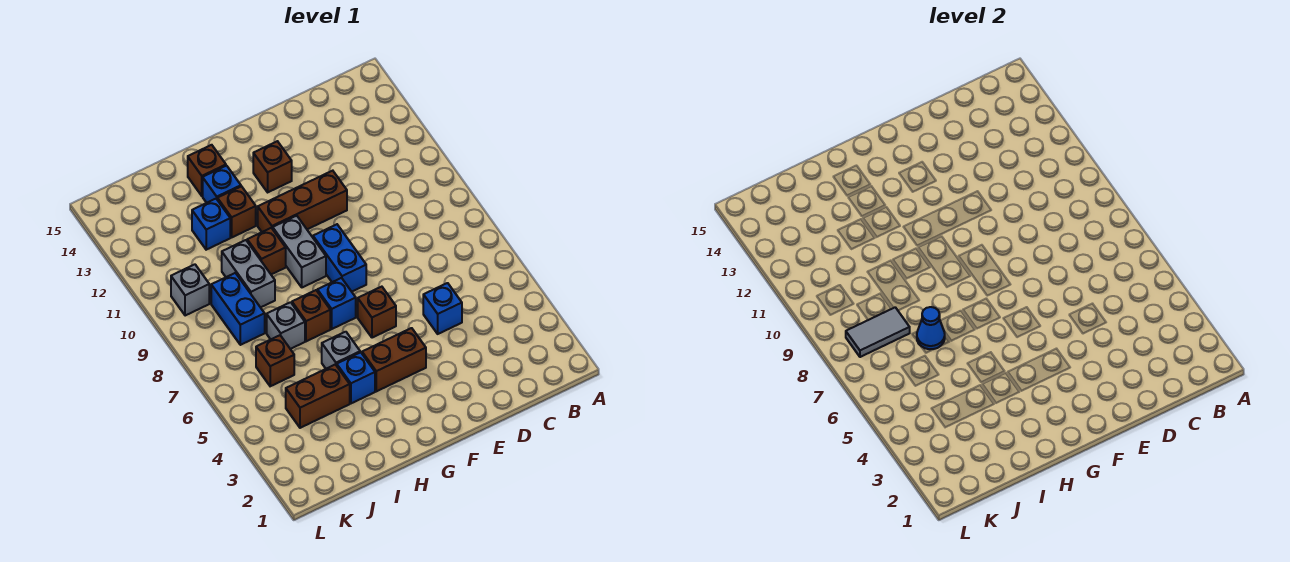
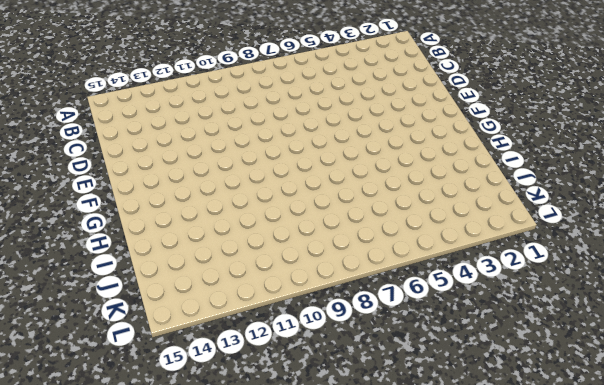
none -> blue 1x1 brick [423,283,462,334]
none -> brown 1x3 brick [258,171,347,232]
none -> brown 1x2 brick [362,328,426,391]

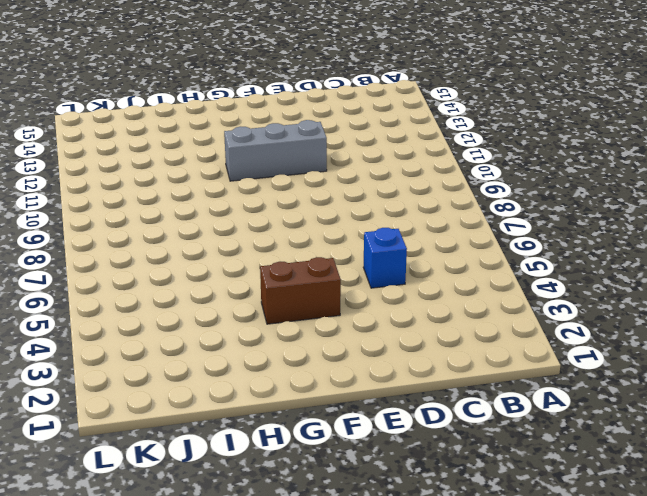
grey 1x3 brick [224,120,327,181] -> brown 1x3 brick [258,171,347,232]
none -> brown 1x1 brick [358,287,396,338]
none -> blue 1x2 brick [313,224,366,292]
none -> brown 1x1 brick [253,141,292,192]

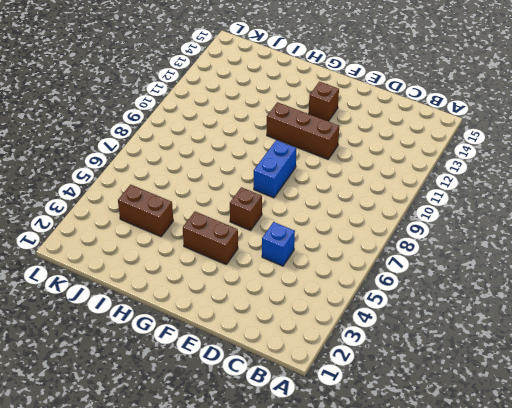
none -> blue 1x1 brick [317,278,356,329]
none -> grey 1x2 brick [273,216,326,287]
none -> blue 1x1 brick [337,352,375,403]

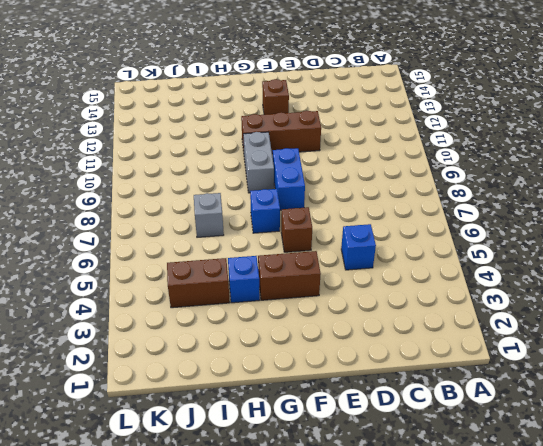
none -> grey 1x1 brick [322,332,360,369]
none -> brown 1x1 brick [292,290,330,341]
none -> brown 1x1 brick [247,228,286,274]

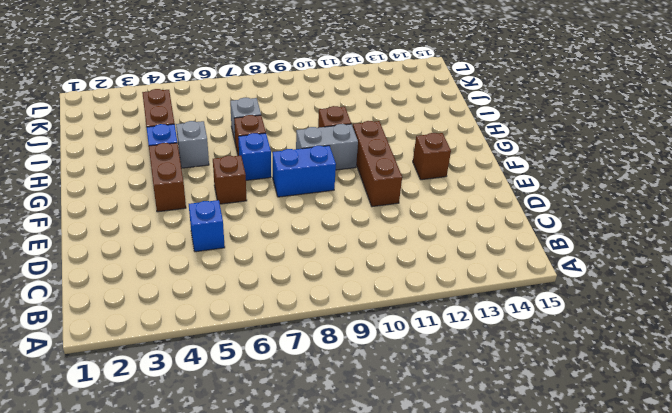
none -> brown 1x1 brick [217,186,256,237]
none -> blue 1x1 brick [203,166,241,203]
none -> brown 1x1 brick [188,145,226,196]

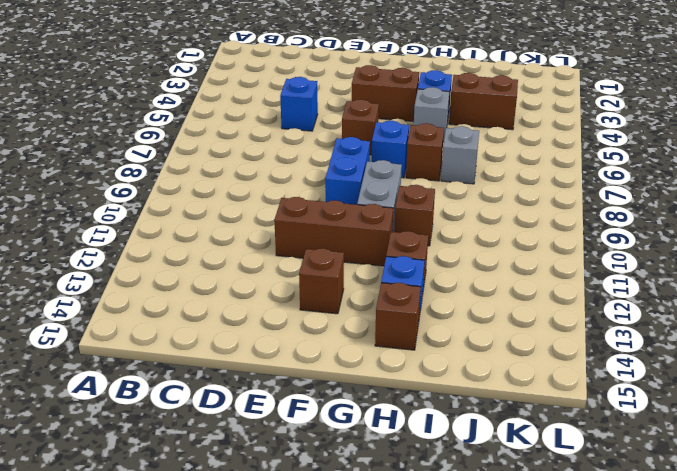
none -> grey 1x2 brick [222,240,275,307]
none -> blue 1x1 brick [192,199,230,250]
none -> brown 1x1 brick [256,335,294,386]

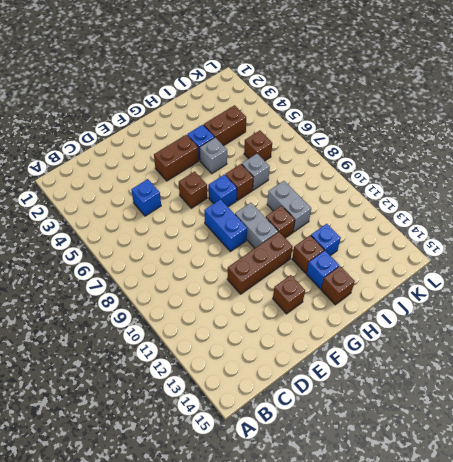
none -> blue 1x2 brick [211,273,265,345]
none -> grey 1x1 brick [171,264,209,316]
none -> blue 1x1 cone [917,307,945,349]

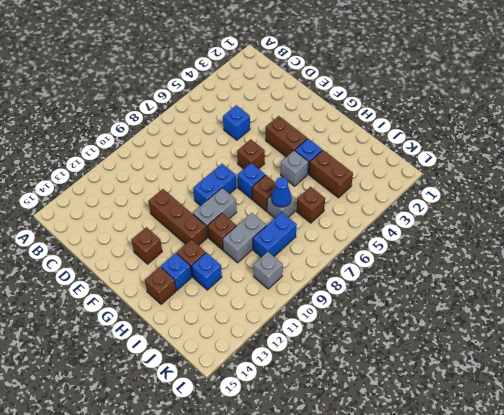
none -> grey 1x2 tile [846,307,910,357]

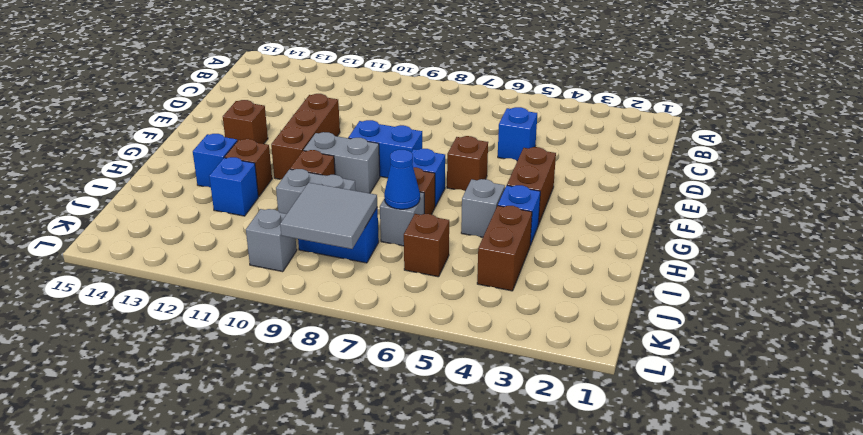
grey 2x2 tile [280,183,377,249] -> grey 1x2 tile [846,307,910,357]
none -> brown 1x1 brick [188,145,226,196]

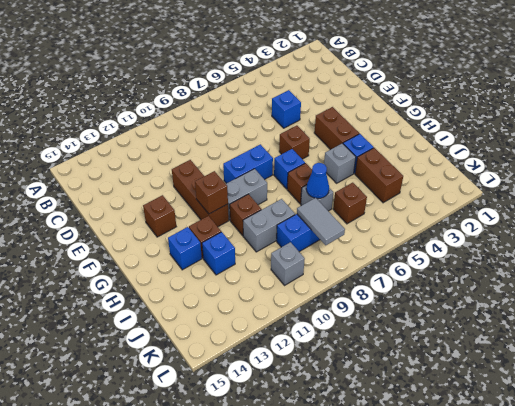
brown 1x1 brick [195,171,228,214] -> brown 1x1 brick moved to [188,145,226,196]

